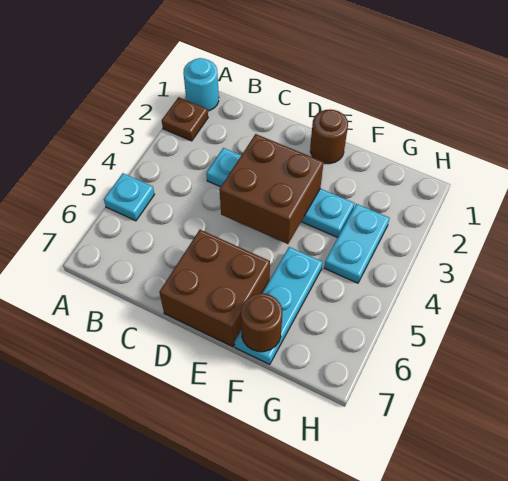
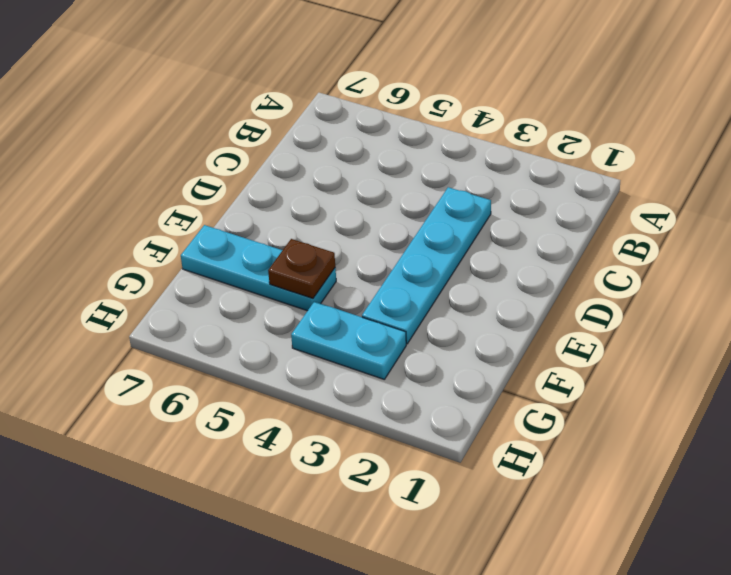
brown 1x1 plate [268,239,335,298] -> brown 1x1 plate moved to [162,97,208,141]
none -> cyan 1x1 round brick [183,58,219,111]
none -> cyan 1x1 plate [104,173,154,221]

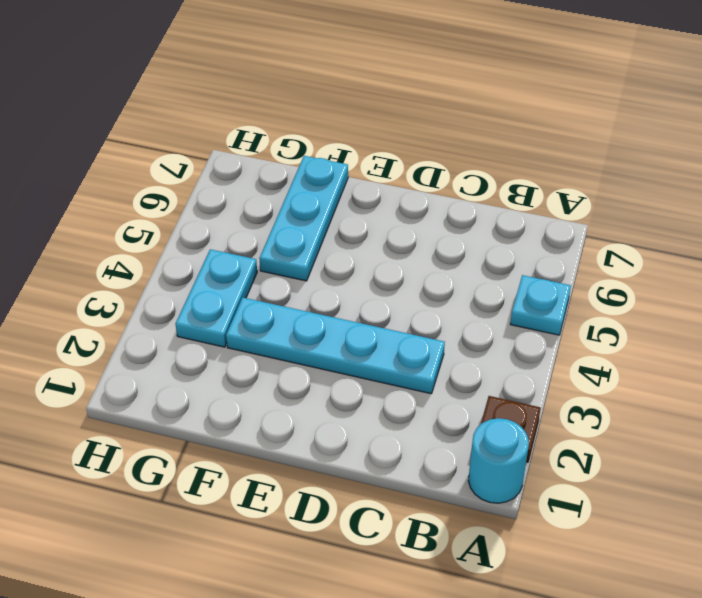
none -> brown 2x2 brick [159,230,270,347]
none -> brown 1x1 round brick [310,109,348,164]

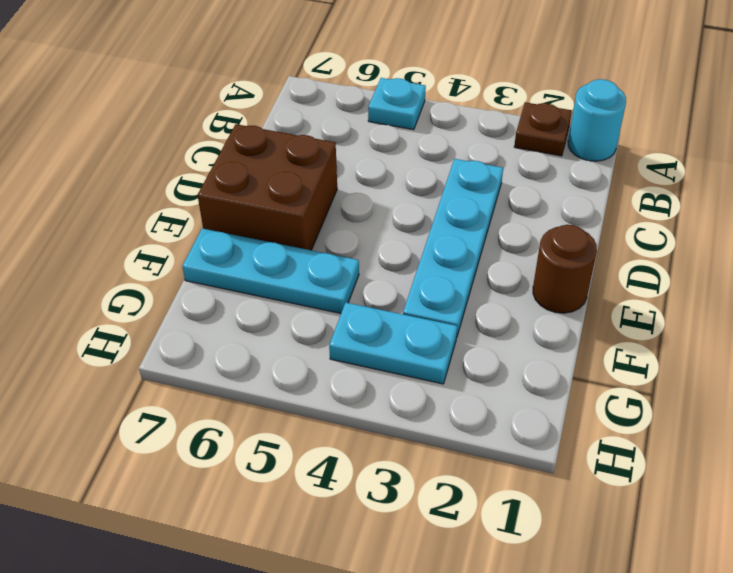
none -> brown 2x2 brick [220,134,324,244]
none -> brown 1x1 round brick [241,293,282,352]

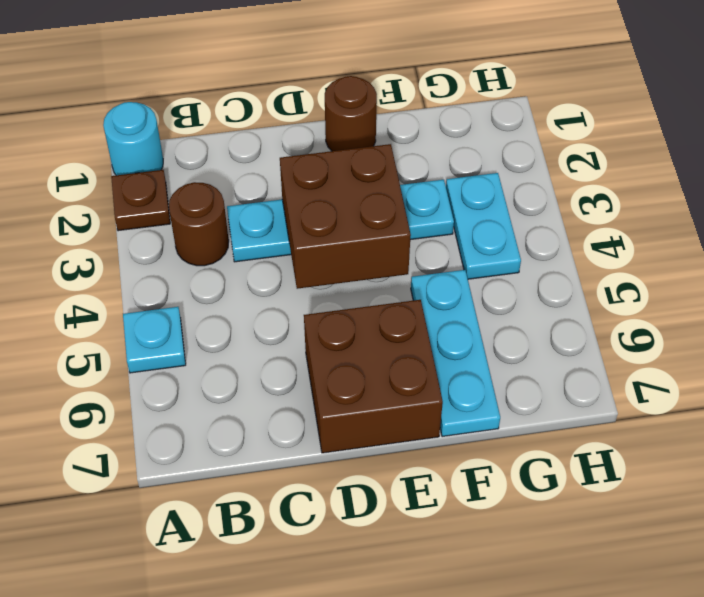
brown 1x1 round brick [169,182,229,266] -> brown 1x1 round brick moved to [241,293,282,352]

